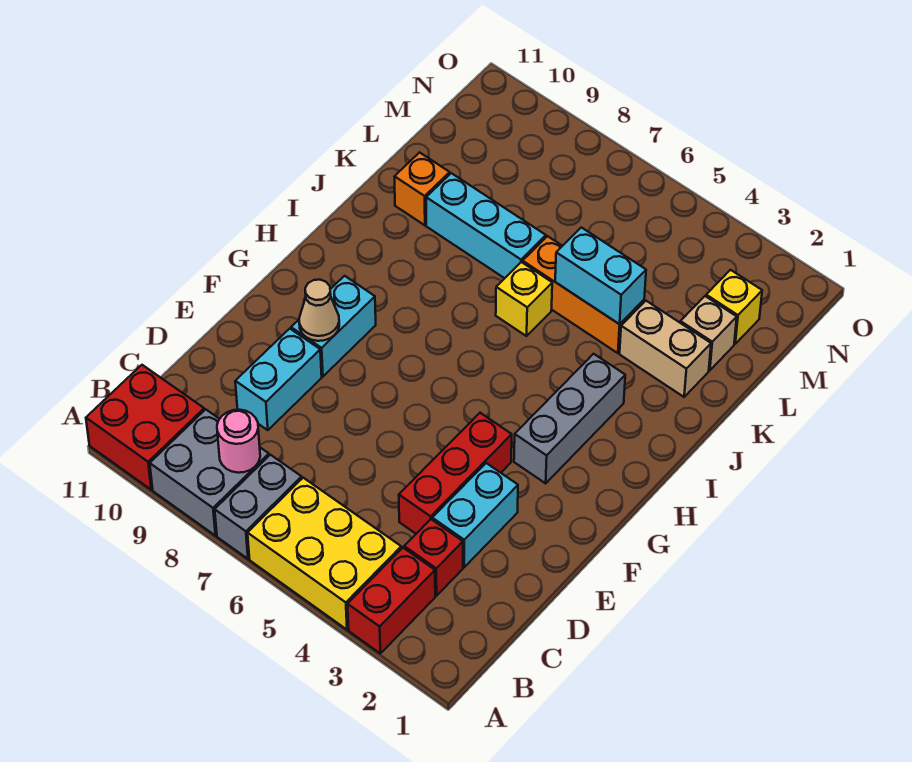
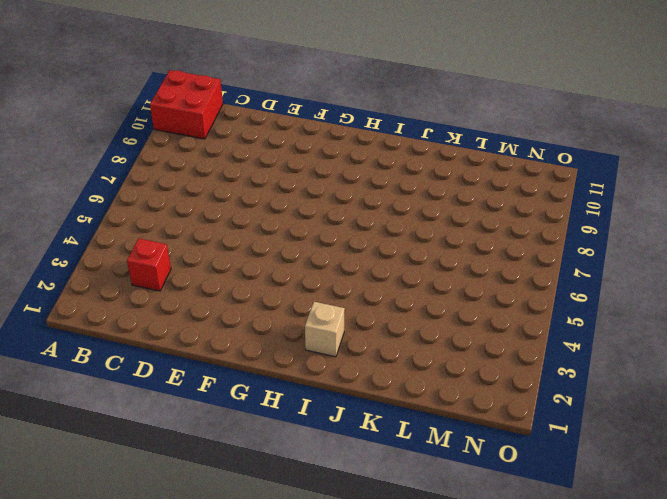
tan 1x1 brick [305,302,345,357] -> tan 1x1 brick moved to [680,296,737,370]
none -> red 1x2 brick [348,548,435,653]
none -> yellow 2x3 brick [248,478,401,630]
none -> grey 1x2 brick [215,455,302,559]

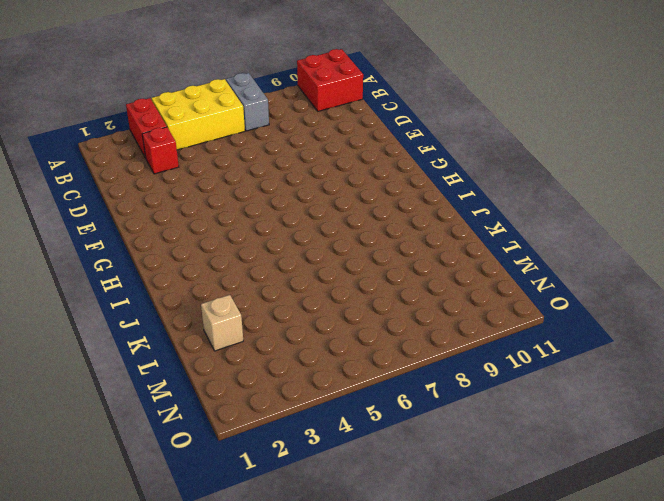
none -> grey 2x2 brick [150,409,269,536]
none -> cyan 1x2 brick [432,463,518,567]
none -> red 1x3 brick [399,413,512,534]

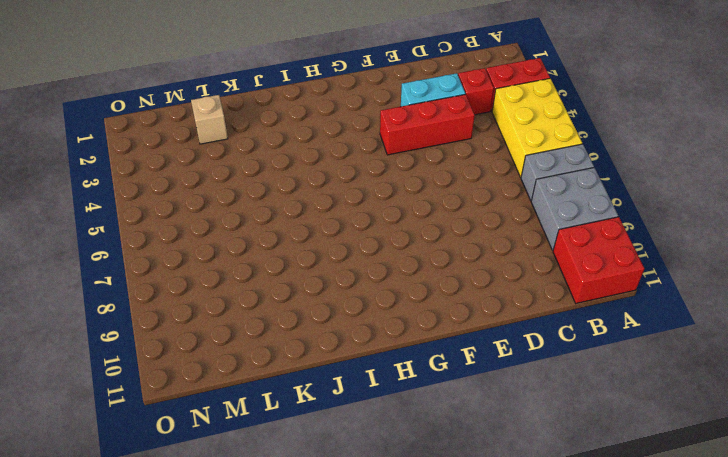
none -> cyan 1x2 brick [235,329,322,430]
none -> cyan 1x2 brick [291,276,376,376]
none -> grey 1x3 brick [514,354,625,483]

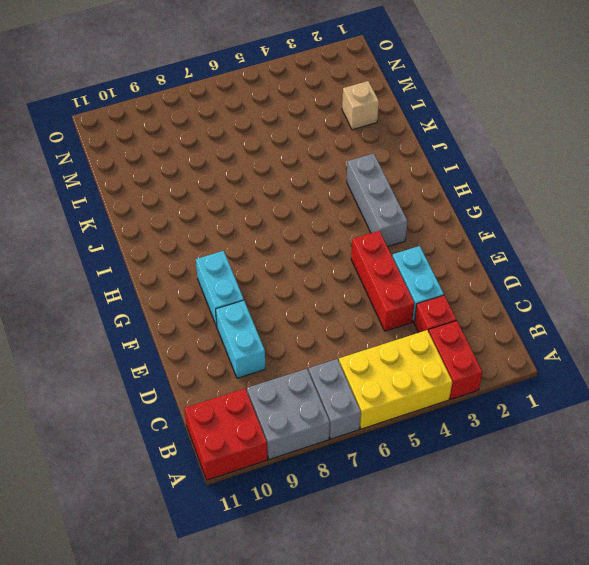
none -> yellow 1x1 brick [496,262,552,336]
none -> tan 1x2 brick [620,301,711,397]
none -> orange 1x3 brick [523,236,644,353]

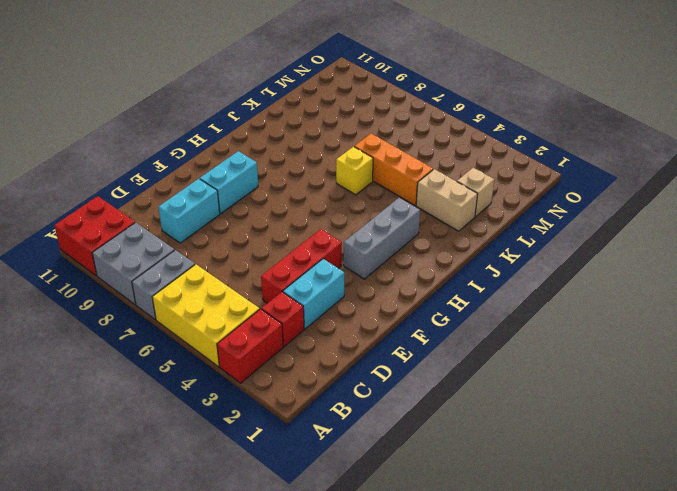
none -> cyan 1x3 brick [426,173,546,278]
none -> orange 1x1 brick [395,152,450,225]
none -> yellow 1x1 brick [706,270,762,344]

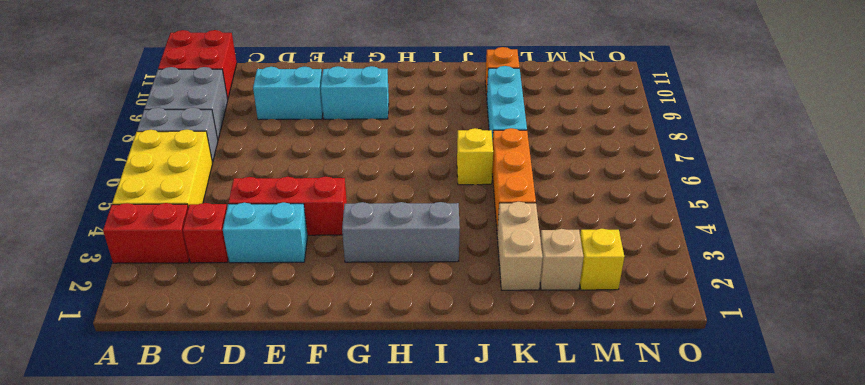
none -> pink 1x1 round brick [217,410,260,473]
none -> tan 1x1 cone [299,280,339,341]
none -> cyan 1x2 brick [555,227,646,324]

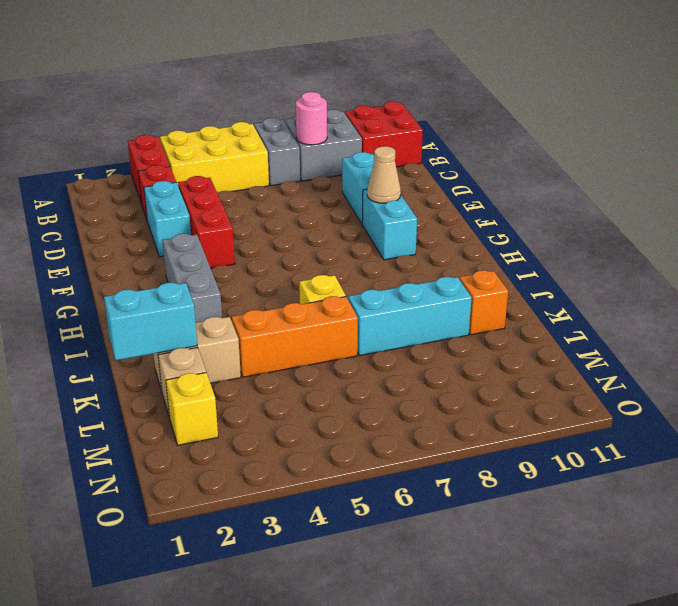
cyan 1x2 brick [104,283,197,360] -> cyan 1x2 brick moved to [555,227,646,324]

